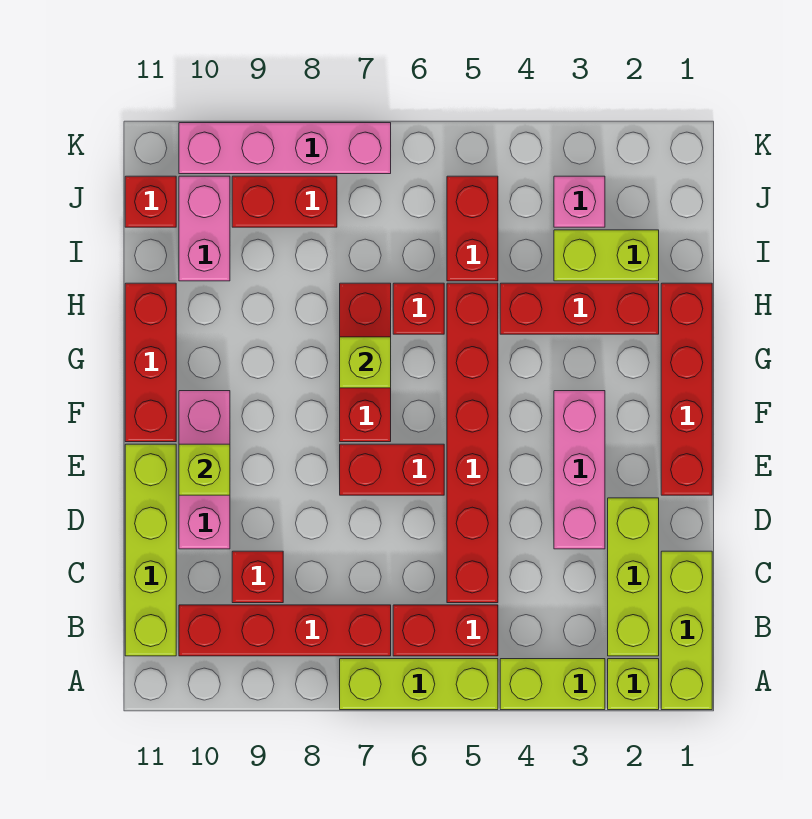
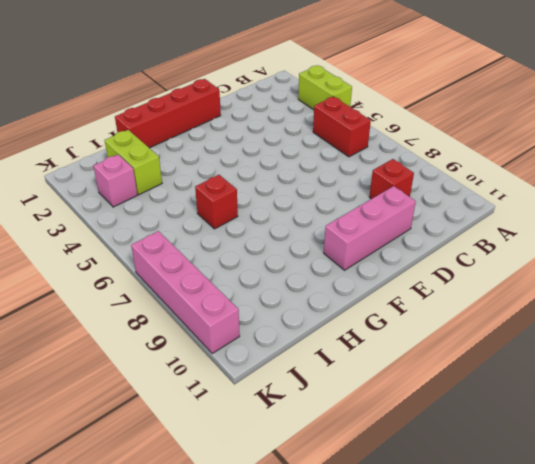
none -> lime 1x3 brick [661,551,712,710]
none -> lime 1x1 brick [608,659,659,710]
none -> lime 1x3 brick [340,659,498,710]

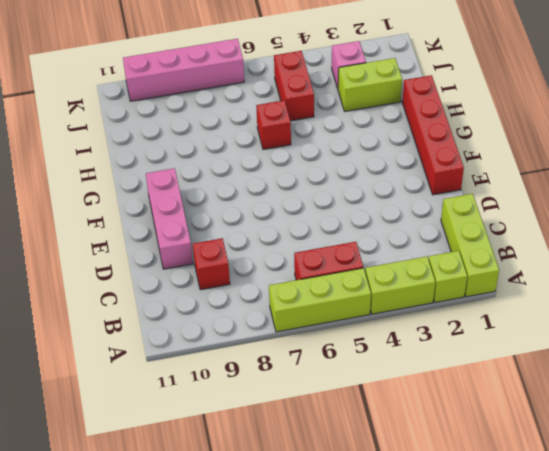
none -> lime 1x3 brick [608,498,659,656]
none -> red 1x4 brick [179,605,391,656]
none -> lime 1x4 brick [125,444,176,656]

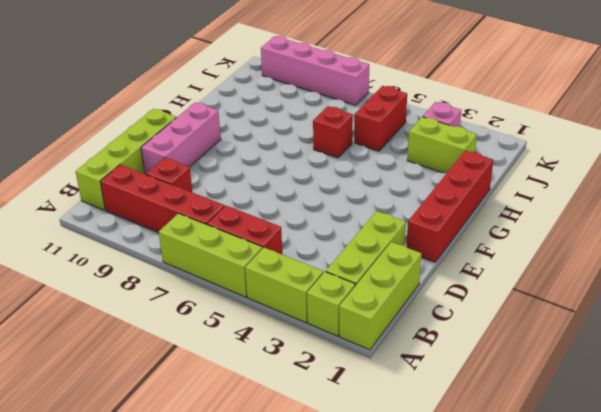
none -> red 1x6 brick [447,283,498,603]
none -> pink 1x3 brick [554,391,605,549]
none -> red 1x2 brick [340,444,444,495]

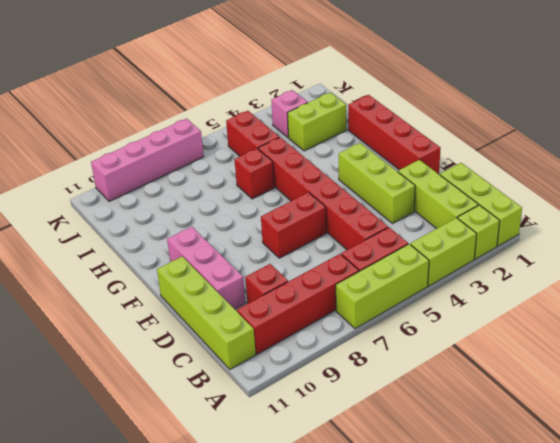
lime 1x3 brick [339,143,415,223] -> pink 1x3 brick [554,391,605,549]
none -> red 1x3 brick [340,283,391,442]
none -> red 1x3 brick [125,283,176,442]
none -> red 1x3 brick [500,283,659,334]

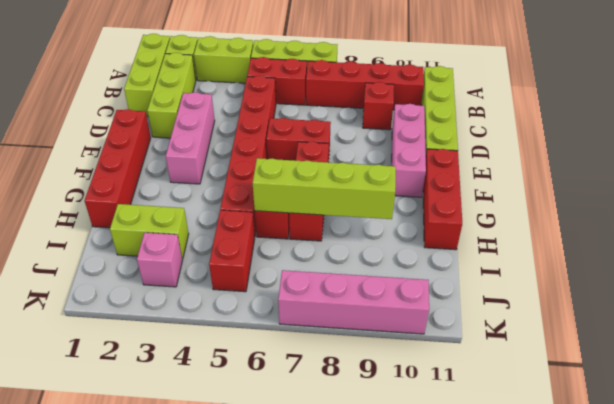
lime 1x4 brick [253,158,396,219] -> none
none -> red 1x3 brick [500,283,659,334]
none -> pink 1x2 brick [179,176,230,281]
none -> red 1x2 brick [232,176,337,227]

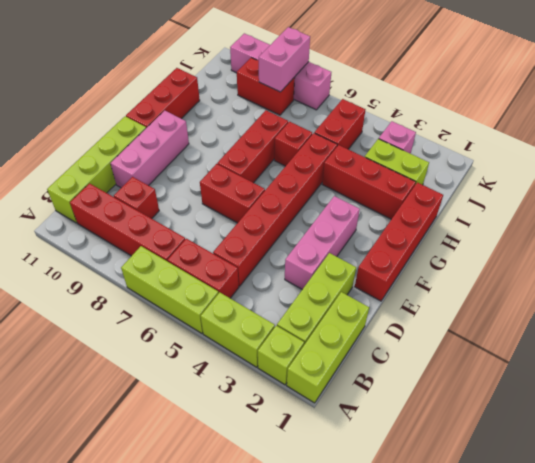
pink 1x2 brick [259,27,310,92] -> pink 1x2 brick moved to [179,176,230,281]
none -> red 1x1 brick [125,176,176,227]
none -> lime 1x1 brick [179,444,230,495]
none -> lime 1x1 brick [340,337,391,388]

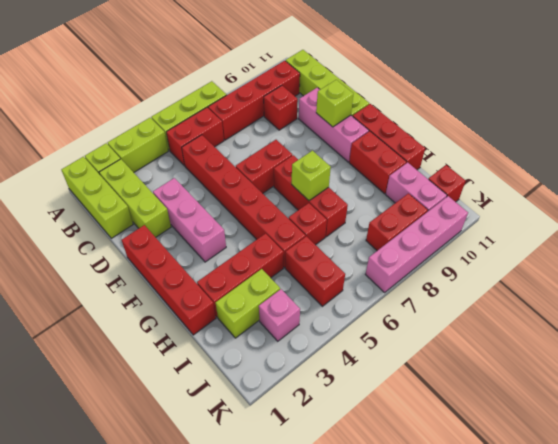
red 1x2 brick [349,131,407,194] -> none

